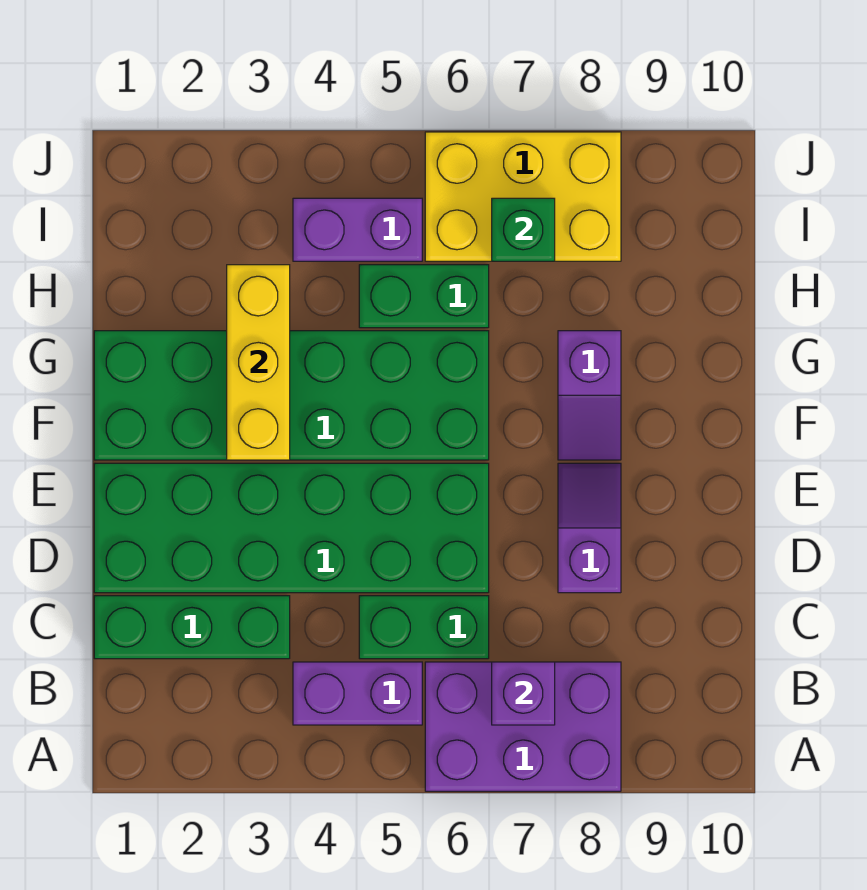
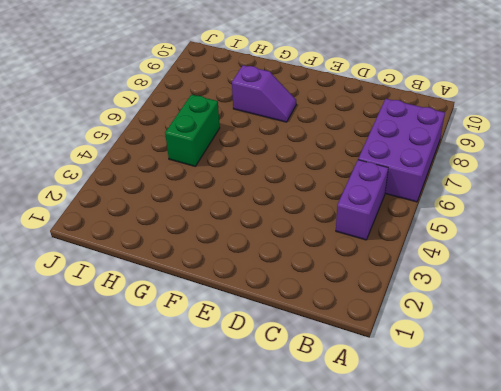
none -> green 1x3 brick [94,596,290,659]
none -> green 1x2 brick [359,596,489,659]
none -> green 2x6 brick [94,463,489,593]

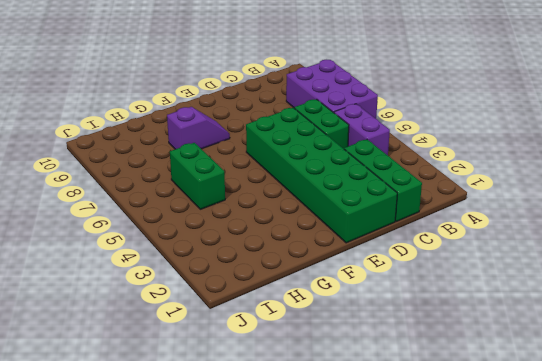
none -> purple 1x2 slope [558,463,621,593]
none -> green 2x6 brick [94,331,489,460]
none -> purple 1x2 brick [293,198,422,261]

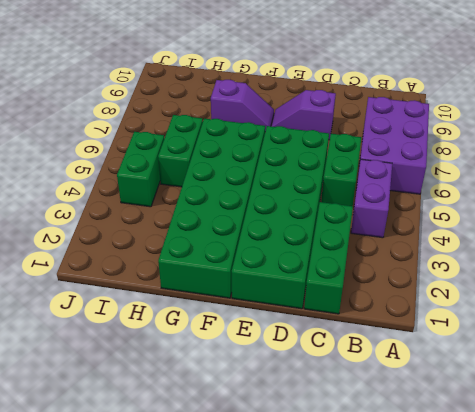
green 1x2 brick [117,132,164,207] -> purple 1x2 brick [293,198,422,261]
none -> yellow 2x3 brick [425,132,621,261]
none -> purple 1x1 brick [492,662,555,725]
none -> yellow 1x3 brick [227,265,290,460]

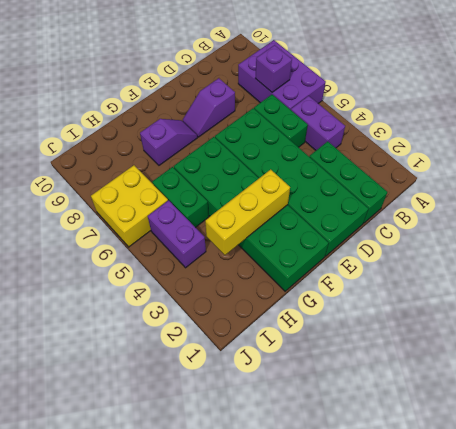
yellow 2x2 brick [91,165,168,247] -> yellow 2x3 brick [425,132,621,261]
none -> green 1x1 brick [492,198,555,261]

